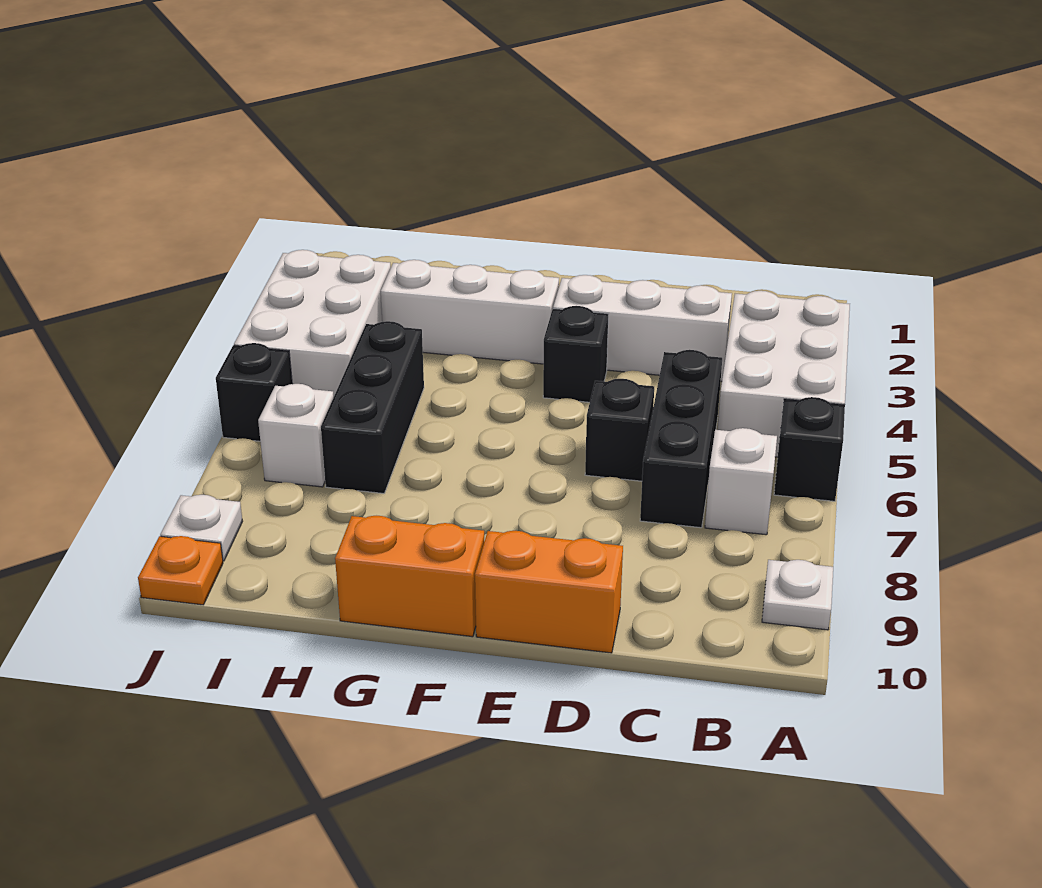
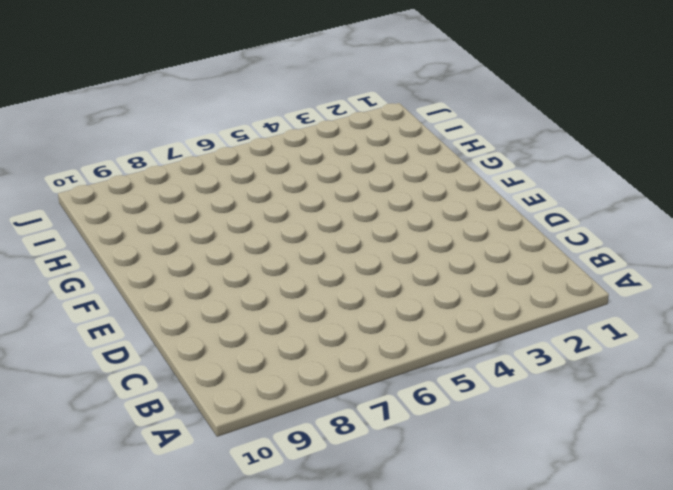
none -> white 2x3 brick [718,291,850,457]
none -> black 1x1 brick [774,397,845,501]
none -> white 1x1 plate [762,560,833,630]

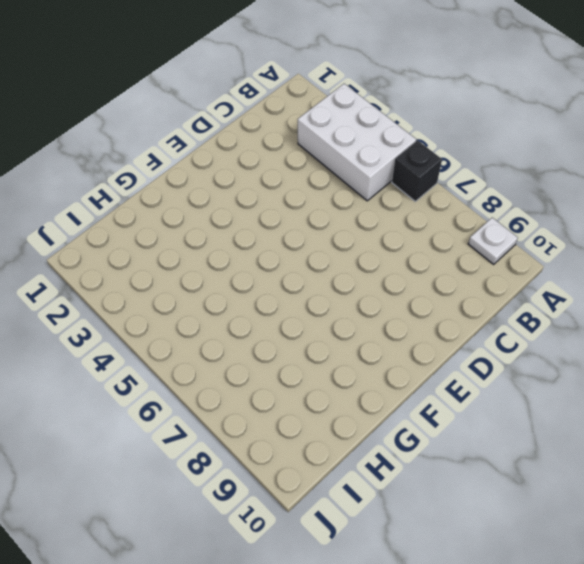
none -> white 1x1 brick [705,428,777,535]
none -> white 1x3 brick [553,275,732,381]
none -> black 1x3 brick [640,350,722,528]

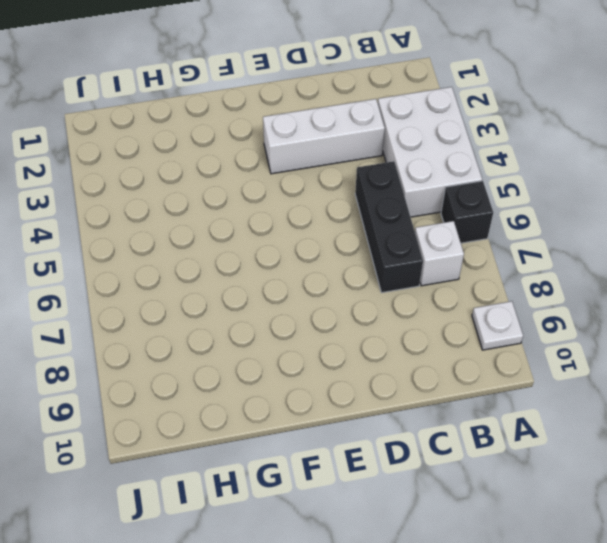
none -> black 1x1 brick [585,379,654,481]
none -> orange 1x2 brick [475,531,623,653]
none -> black 1x1 brick [543,306,609,402]

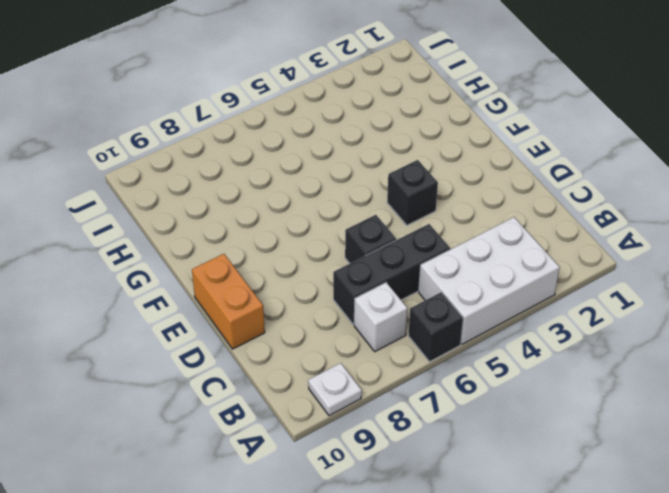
none -> white 1x3 brick [553,275,732,381]
none -> white 1x3 brick [381,260,559,364]
none -> orange 1x2 brick [335,516,484,637]

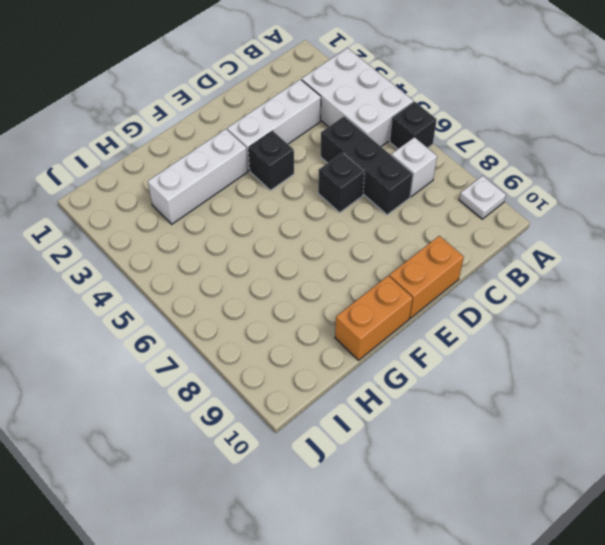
none -> black 1x3 brick [321,321,424,493]
none -> white 2x3 brick [234,250,391,396]
none -> white 1x1 brick [258,384,334,487]

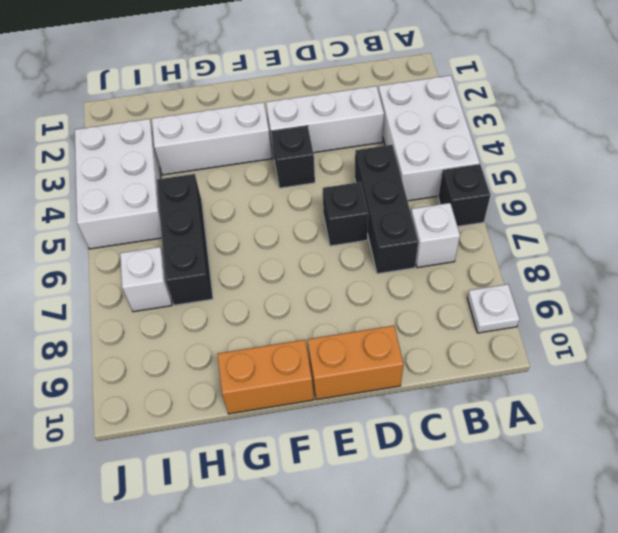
none -> black 1x1 brick [216,343,292,441]
none -> white 1x1 plate [160,495,243,561]
none -> orange 1x1 plate [138,536,223,605]

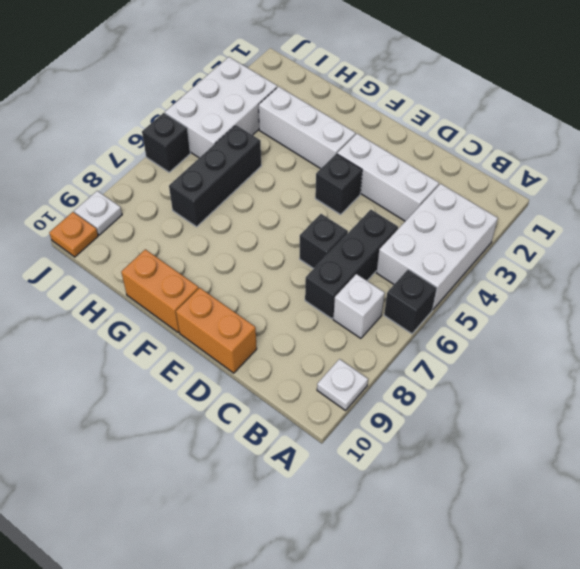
none -> white 1x1 brick [258,384,334,487]

